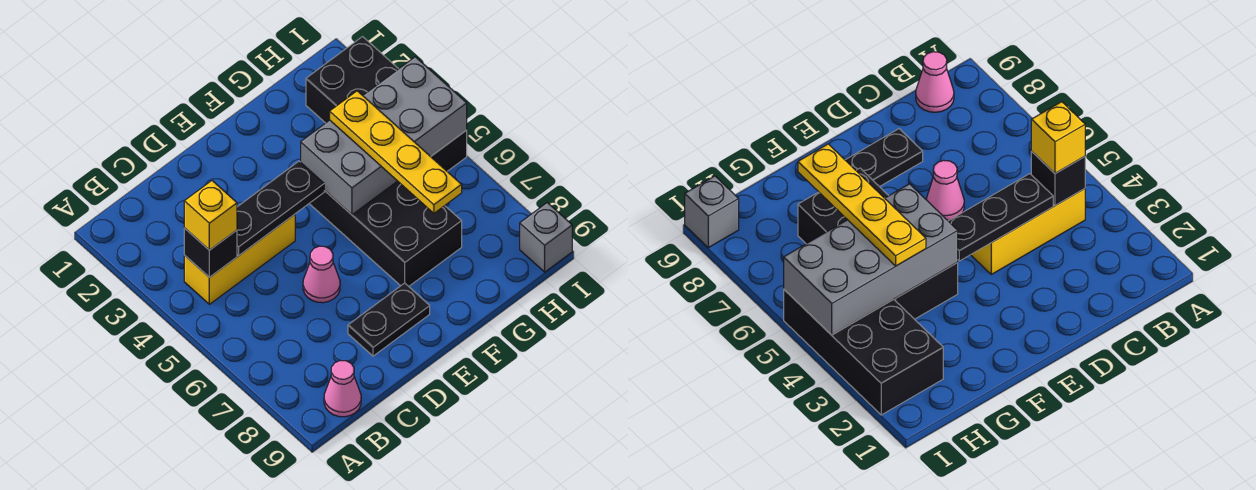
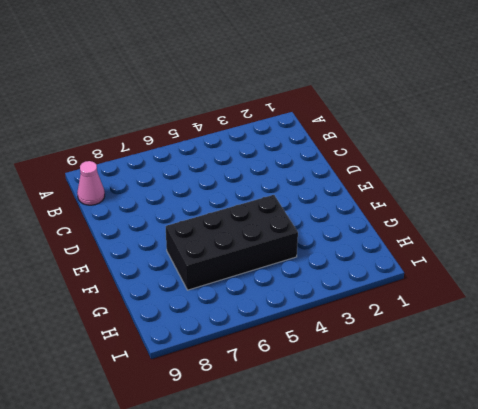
none -> yellow 1x3 brick [184,214,295,304]
none -> pink 1x1 cone [303,246,340,303]
none -> black 1x2 plate [348,283,430,356]

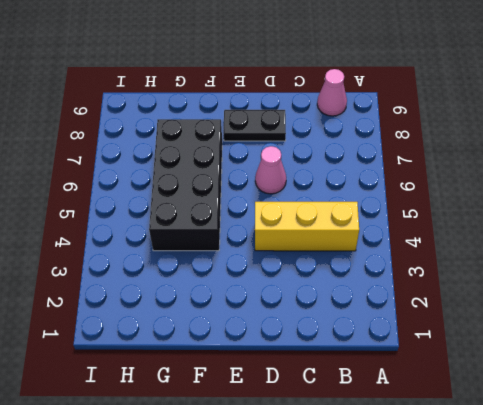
none -> black 2x4 brick [306,37,467,171]
none -> grey 1x1 brick [520,203,572,272]
none -> black 1x1 brick [184,228,237,277]

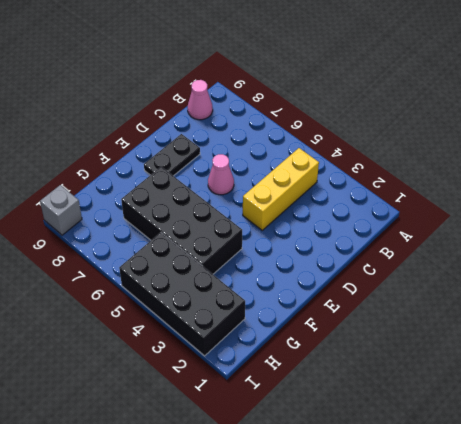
none -> black 1x1 brick [184,228,237,277]
none -> black 1x3 plate [237,161,324,256]
none -> grey 2x4 brick [301,57,467,215]

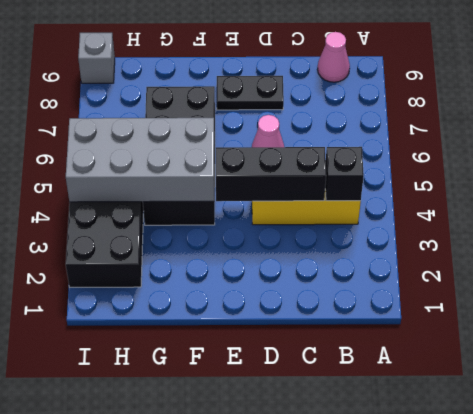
black 1x3 brick [216,147,326,201] -> black 1x3 plate [237,161,324,256]
none -> yellow 1x1 brick [184,181,237,250]
none -> yellow 1x4 plate [330,91,462,213]

